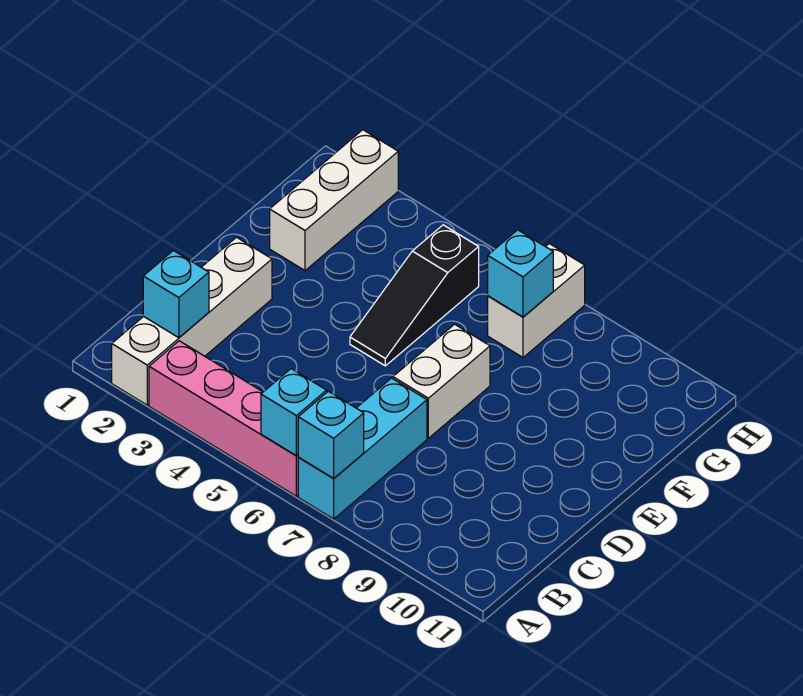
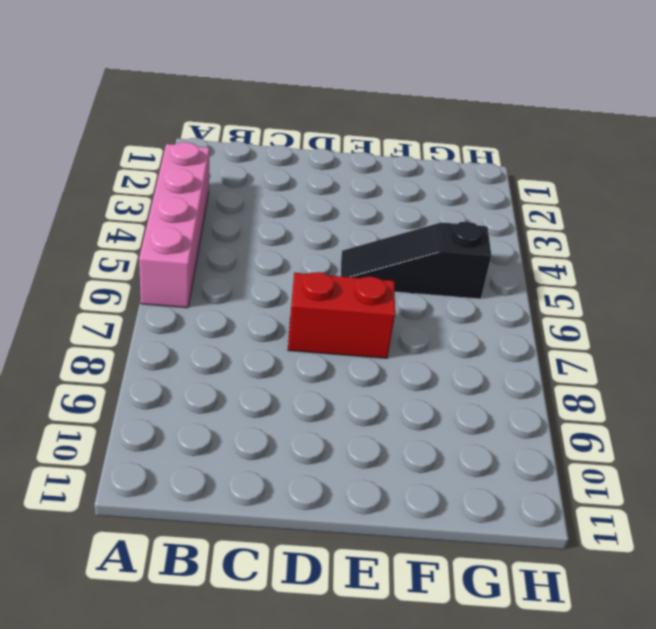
red 1x2 brick [288,272,395,358] -> white 1x2 brick [393,324,490,438]
none -> white 1x4 brick [112,237,272,405]
none -> cyan 1x3 brick [298,378,427,519]

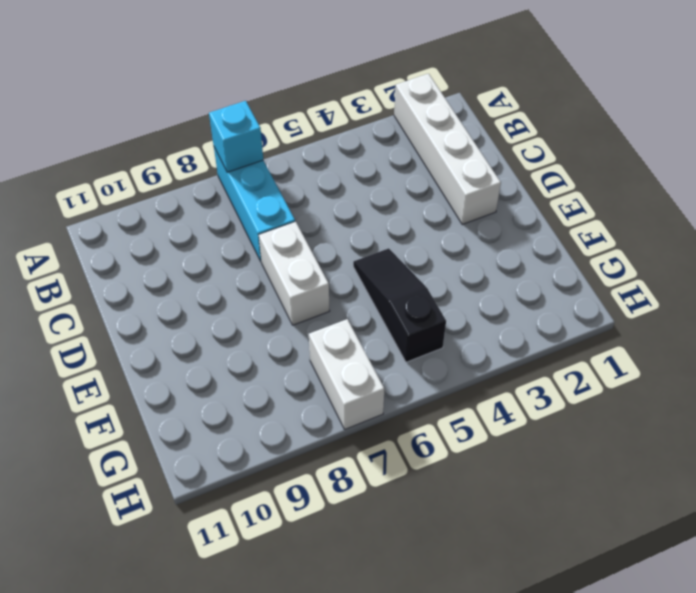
none -> pink 1x4 brick [149,341,299,496]
none -> white 1x3 brick [270,130,398,271]

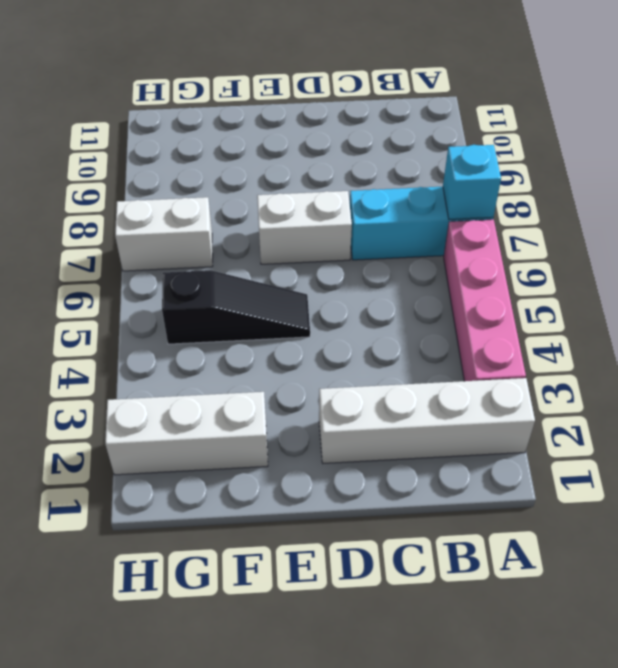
none -> cyan 1x1 brick [261,369,327,456]
none -> cyan 1x1 brick [143,251,209,338]

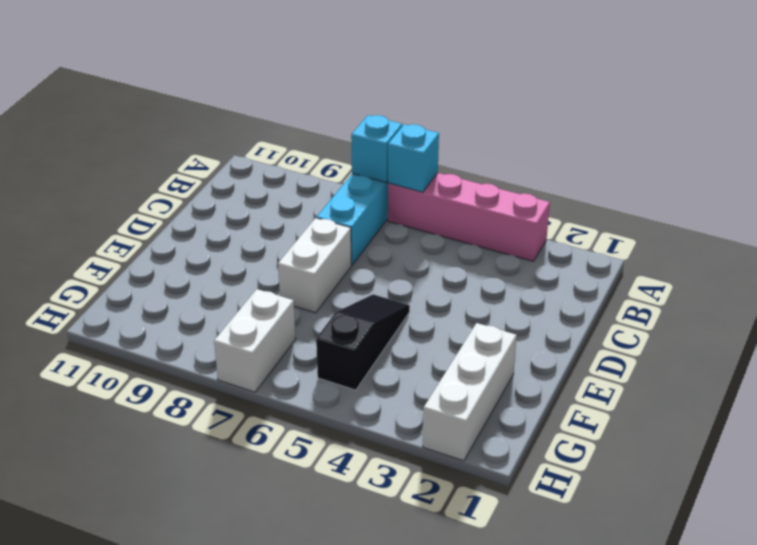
none -> white 1x4 brick [112,237,272,405]
none -> cyan 1x1 brick [143,251,209,338]

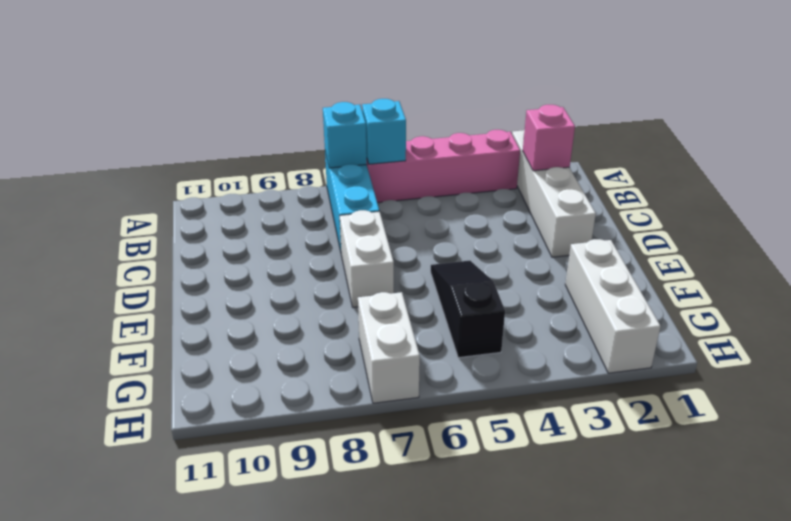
pink 1x1 brick [523,105,575,171] -> cyan 1x1 brick [143,251,209,338]
none -> cyan 1x1 brick [488,230,553,317]

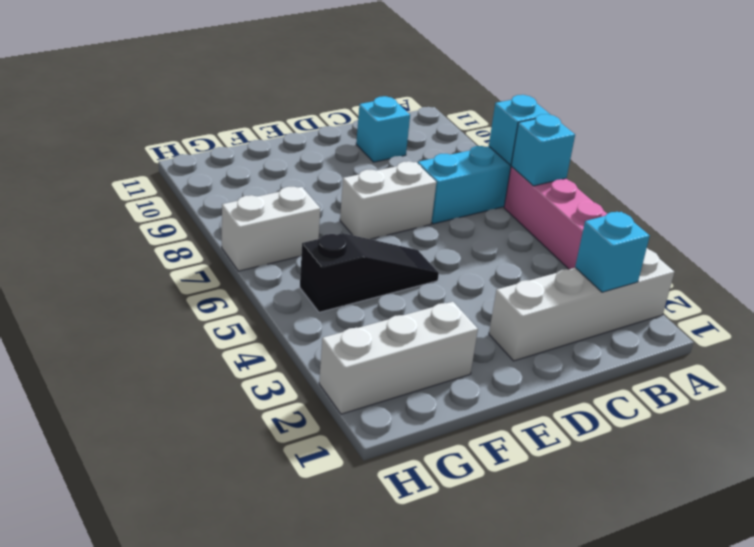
cyan 1x1 brick [356,96,410,162] -> cyan 1x1 brick moved to [488,230,553,317]

